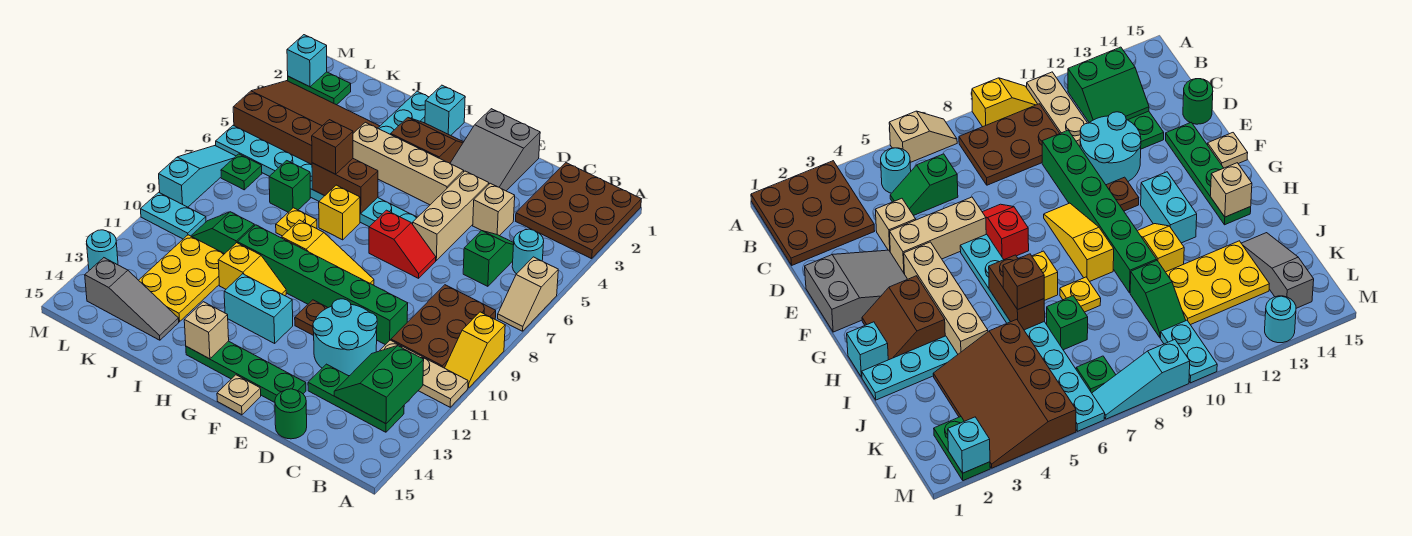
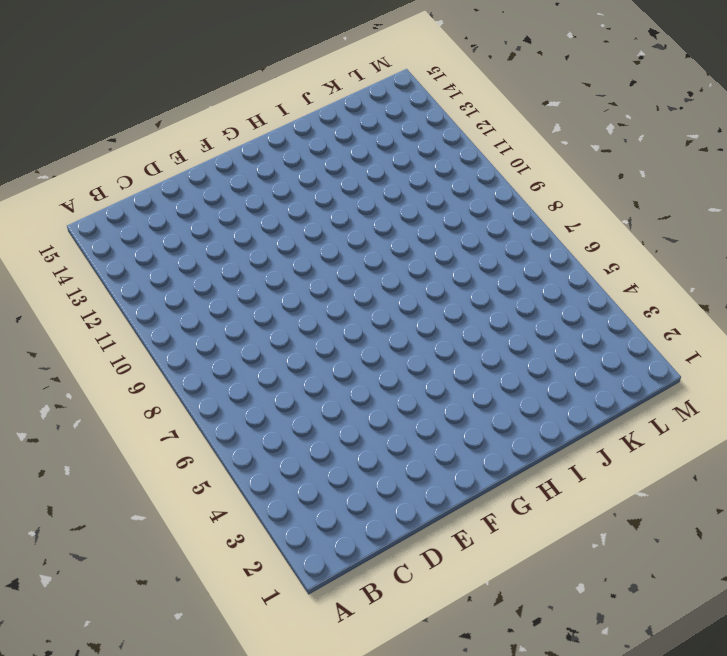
none -> brown 3x3 plate [516,163,641,259]
none -> tan 1x2 slope [498,257,558,331]
none -> yellow 1x2 slope [445,312,505,388]
none -> tan 1x3 plate [380,340,468,407]

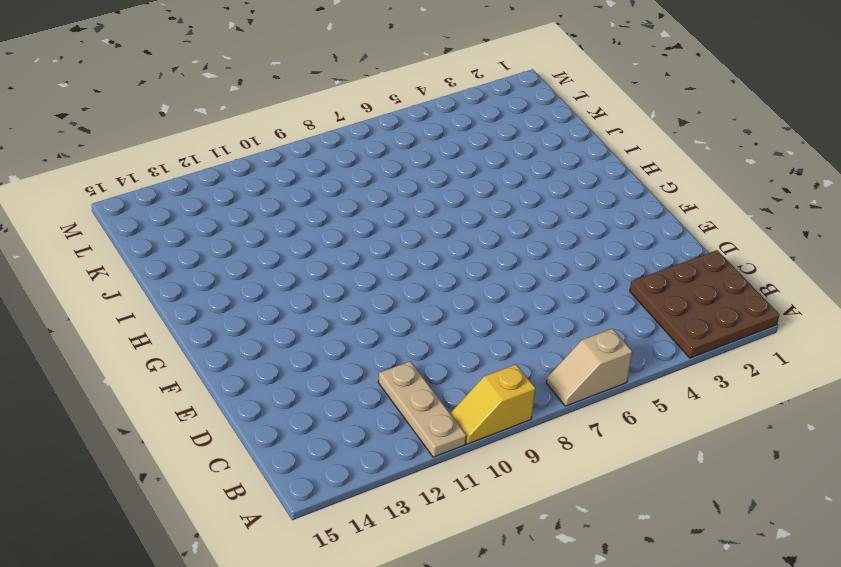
none -> cyan 1x1 round brick [512,229,544,274]
none -> brown 2x3 plate [391,285,496,368]
none -> green 1x3 plate [308,364,404,432]
none -> green 1x2 slope [463,230,514,286]

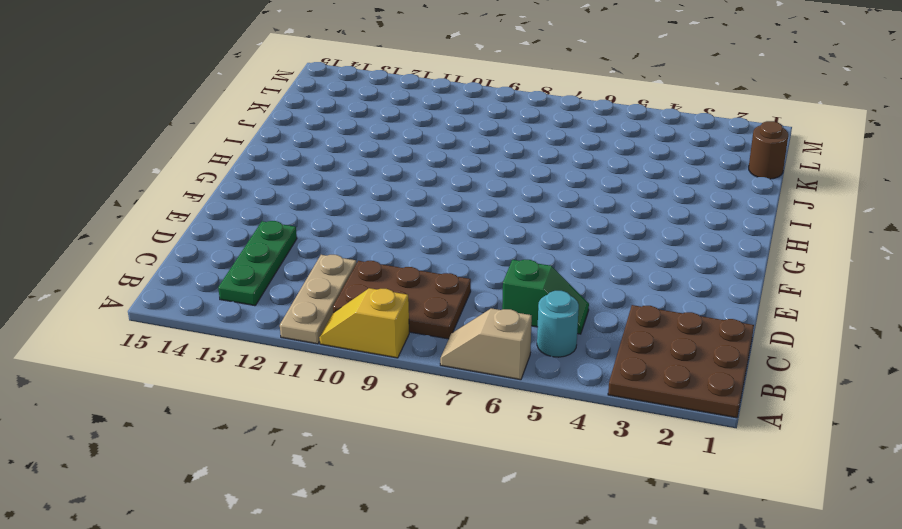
brown 1x1 round brick [749,121,788,179] -> none
none -> tan 1x1 brick [473,183,515,236]
none -> green 1x6 brick [238,225,408,345]
none -> cyan 2x2 round brick [313,299,377,376]
none -> green 1x1 round brick [275,389,307,439]

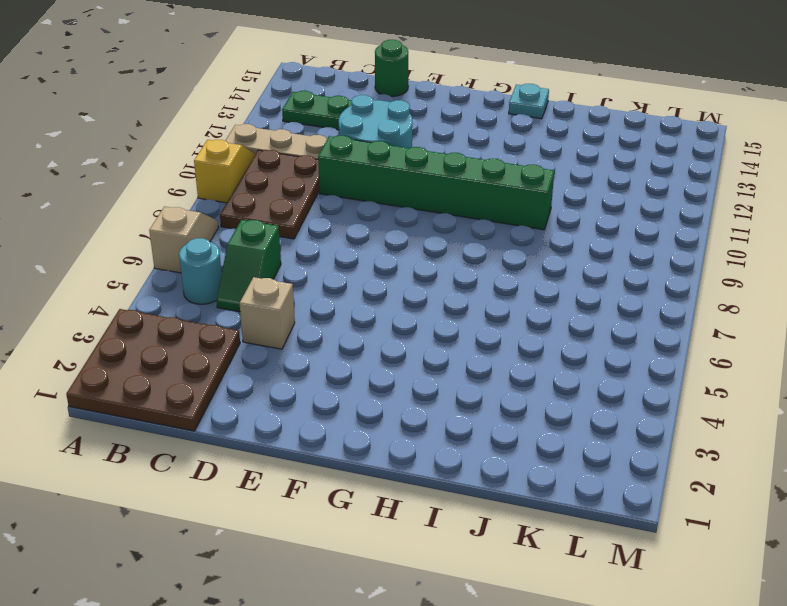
cyan 1x1 plate [509,84,549,119] -> none
none -> grey 2x3 slope [450,109,540,191]
none -> tan 1x3 brick [413,171,489,260]
none -> red 1x2 slope [369,210,436,278]
none -> green 1x4 plate [186,341,306,402]

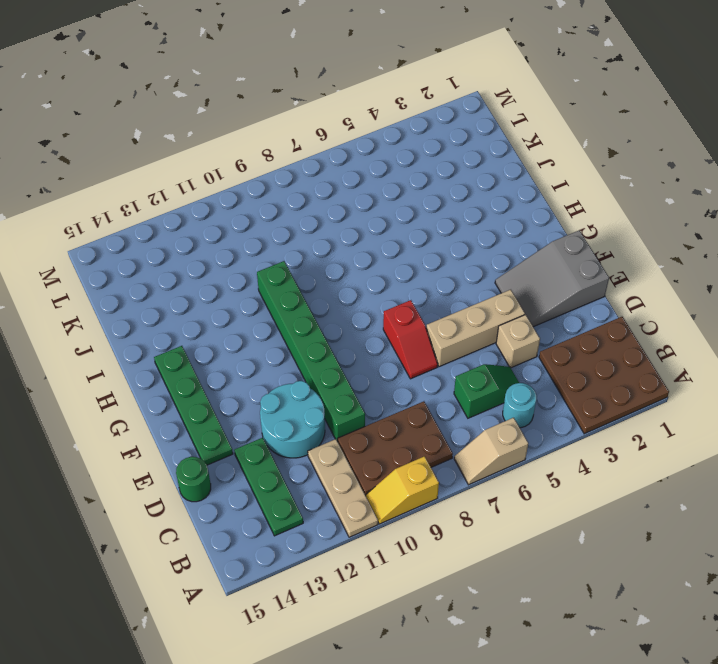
none -> tan 1x4 brick [353,122,464,205]
none -> cyan 1x8 plate [216,126,417,227]
none -> yellow 1x3 slope [282,220,374,285]
none -> brown 1x1 plate [295,300,328,336]

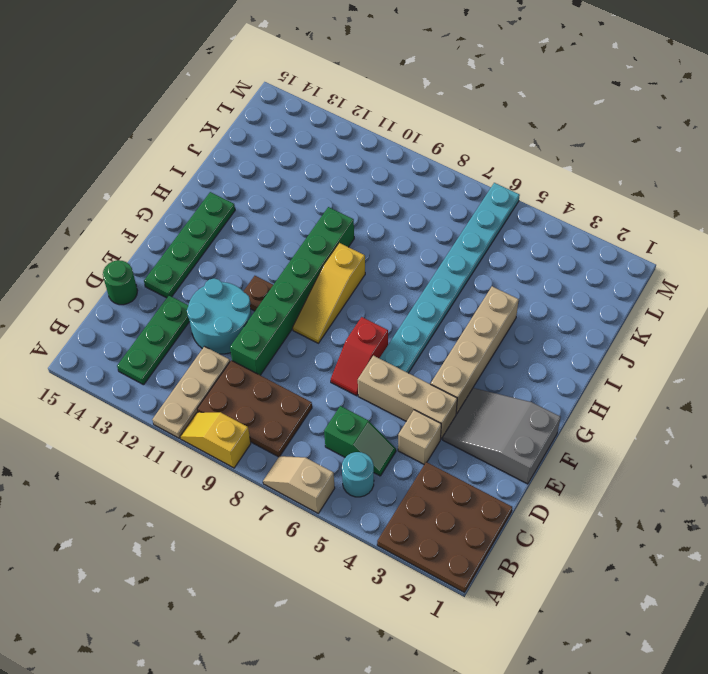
none -> tan 1x1 plate [217,375,261,415]
none -> brown 2x2 slope [391,118,463,163]
none -> cyan 1x2 brick [224,274,293,343]
none -> cyan 1x1 brick [425,85,465,135]

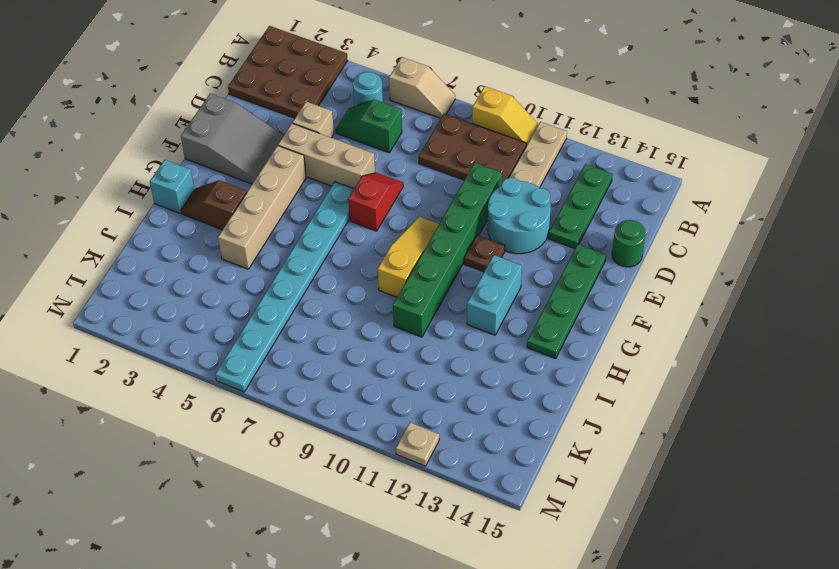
brown 1x2 slope [181,180,247,230] -> brown 2x2 slope [391,118,463,163]
tan 1x1 plate [396,422,439,466] -> tan 1x1 plate moved to [217,375,261,415]
none -> yellow 1x1 brick [319,185,360,240]
none -> yellow 1x2 slope [218,243,286,296]
none -> cyan 1x3 plate [378,91,429,134]
none -> yellow 1x1 plate [276,208,317,236]

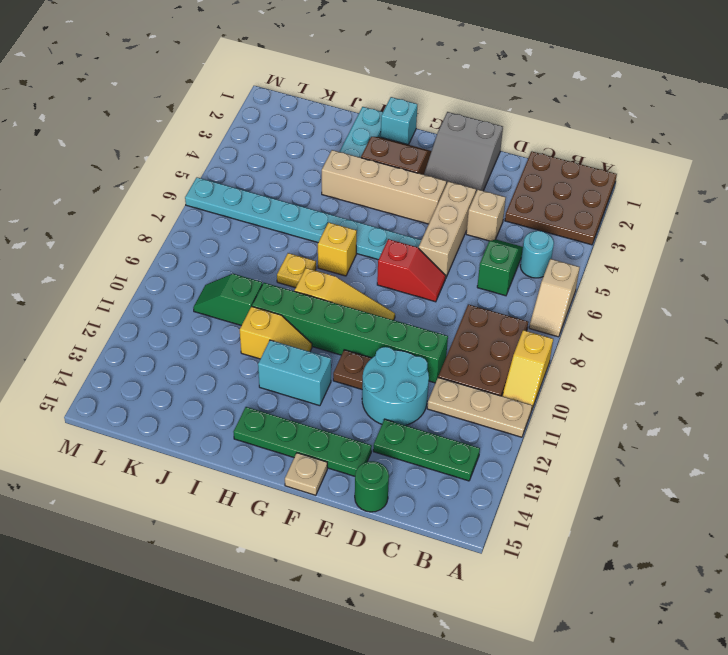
none -> brown 3x4 slope [233,81,380,165]
none -> green 1x1 brick [269,161,310,212]
none -> yellow 2x3 plate [139,235,224,322]
none -> grey 1x3 slope [85,258,179,340]

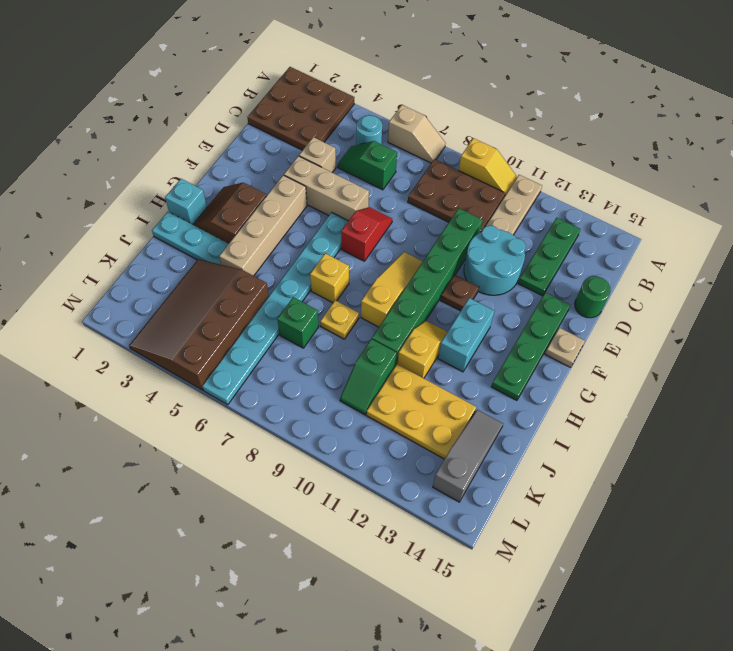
none -> grey 2x3 slope [450,109,540,191]
none -> green 1x2 plate [288,72,351,105]
none -> green 1x1 plate [221,154,262,190]
none -> cyan 1x2 plate [141,192,206,239]

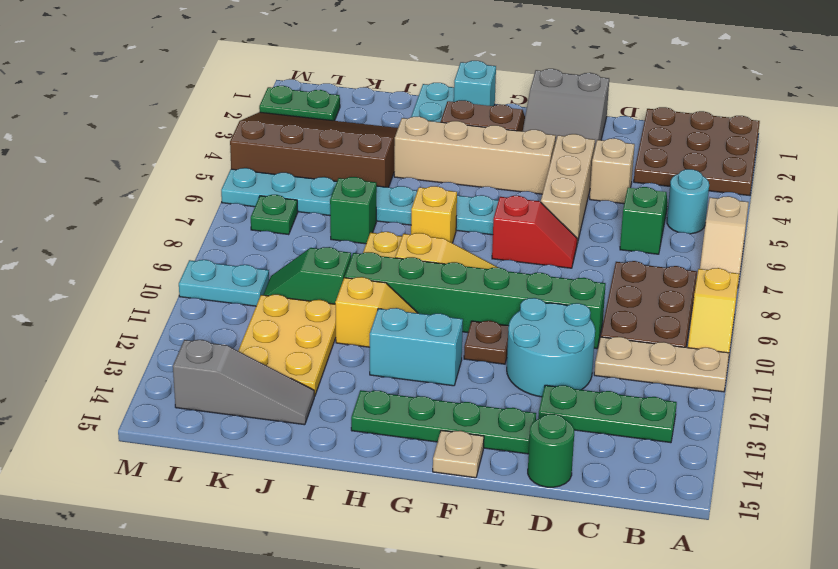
none -> cyan 1x3 slope [159,146,236,207]
none -> cyan 1x1 round brick [86,230,118,270]
none -> green 2x2 slope [334,346,424,424]
none -> brown 1x2 brick [312,159,378,214]

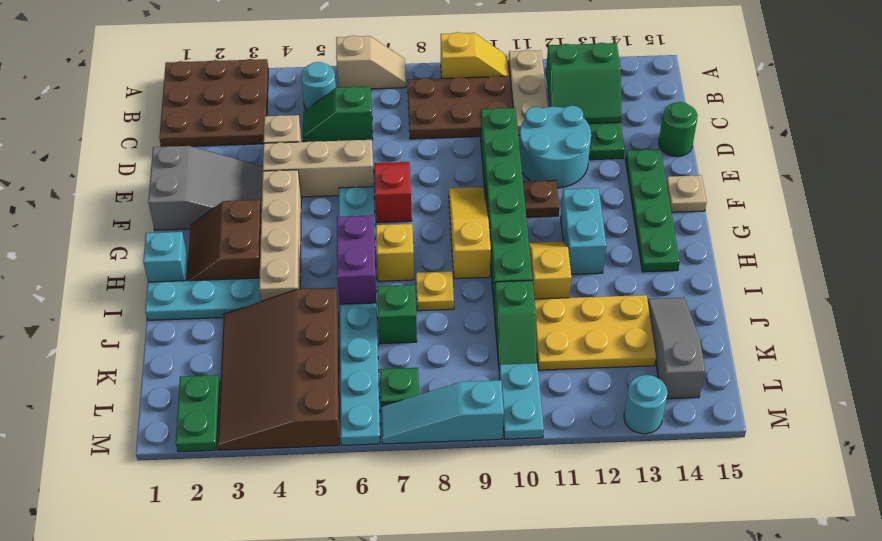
purple 1x2 brick [337,215,377,304] -> brown 1x2 brick [312,159,378,214]
none -> tan 1x1 brick [184,302,229,359]
none -> cyan 1x1 brick [287,35,327,87]
none -> brown 1x1 brick [312,120,353,174]

